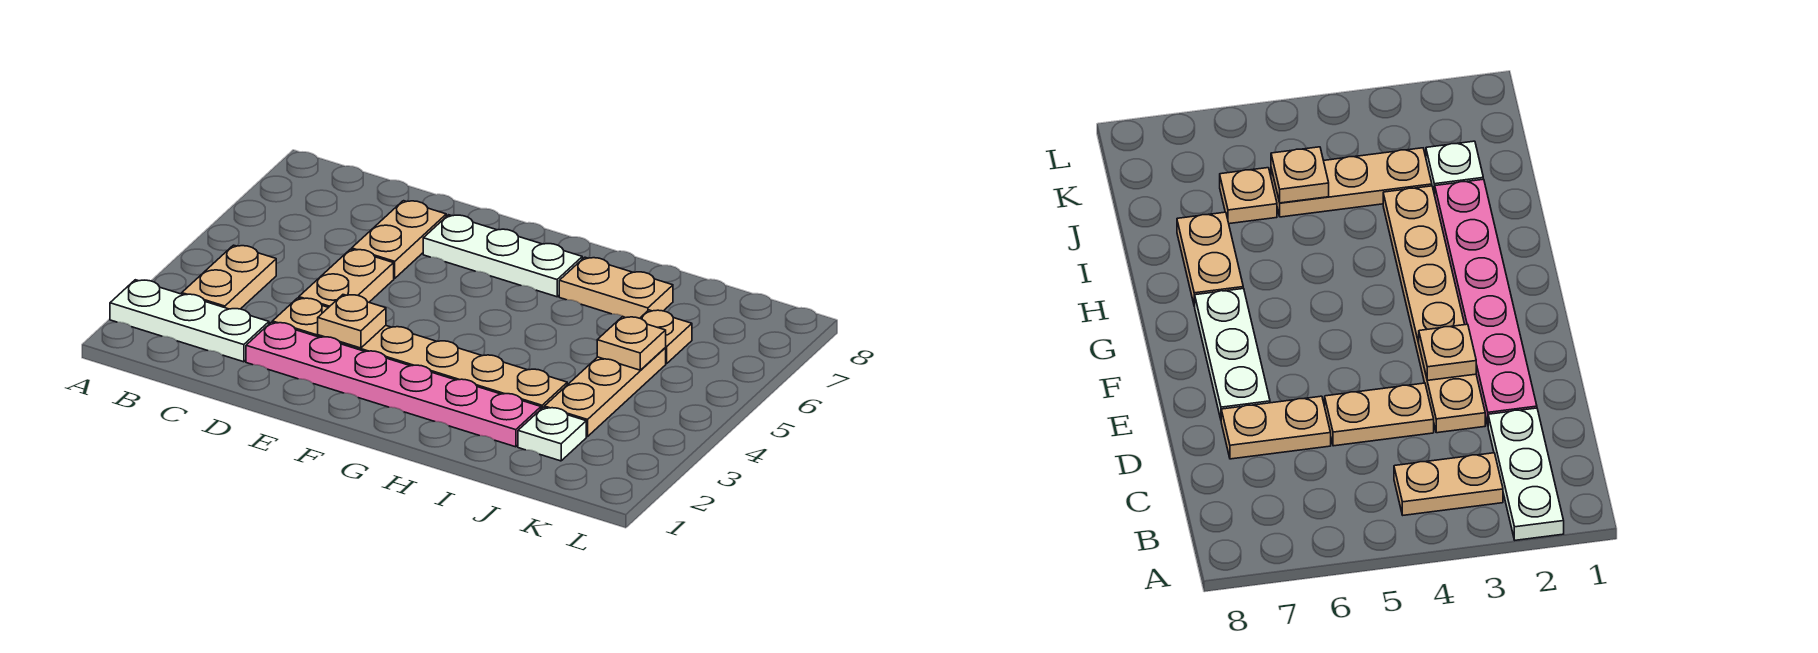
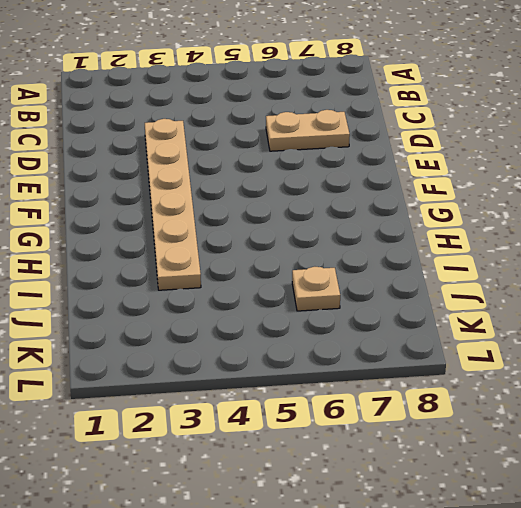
none -> white 1x3 plate [110,280,269,362]
none -> tan 1x2 plate [182,245,276,309]
none -> pink 1x6 plate [246,322,541,447]

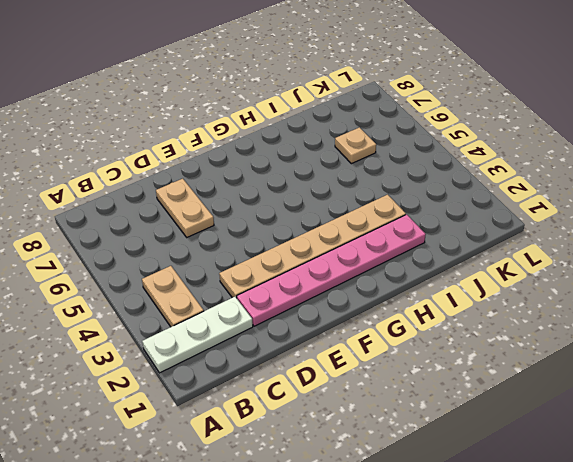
none -> tan 1x2 plate [299,249,394,308]
none -> white 1x3 plate [423,215,582,297]
none -> tan 1x2 plate [559,257,673,318]

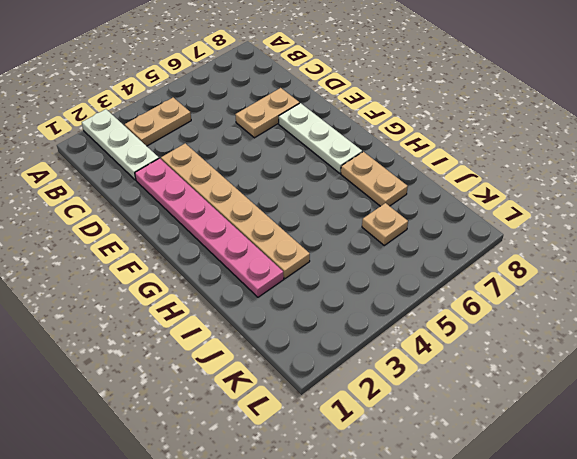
none -> tan 1x2 plate [299,249,394,308]
none -> white 1x1 plate [518,407,586,461]
none -> tan 1x3 plate [544,348,666,437]

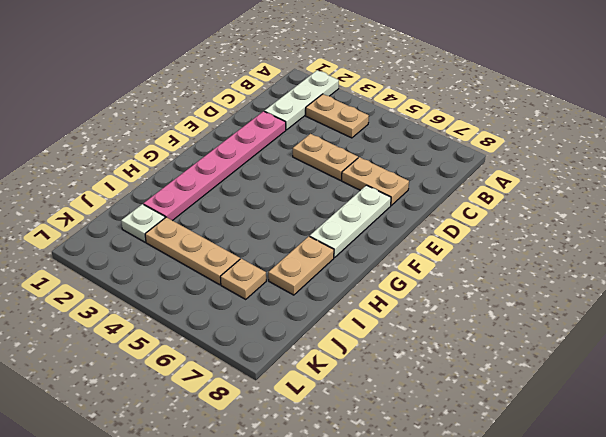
none -> tan 1x6 plate [272,298,567,409]
none -> tan 1x1 plate [318,295,386,348]
none -> tan 1x1 plate [597,317,666,370]

